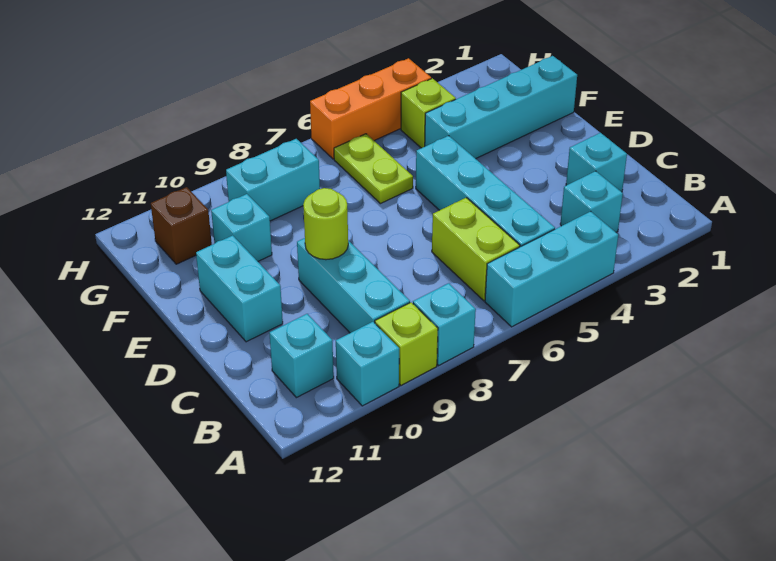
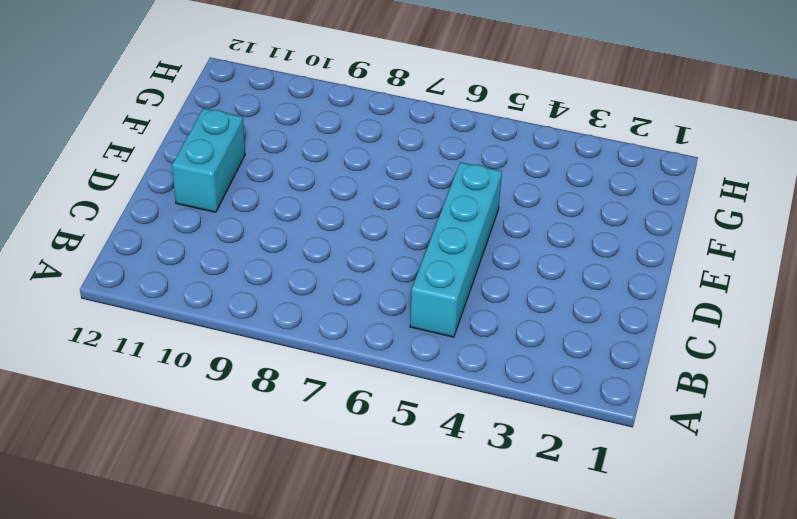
none -> cyan 1x3 brick [485,211,618,327]
none -> cyan 1x1 brick [413,283,476,365]
none -> lime 1x1 brick [375,302,438,385]

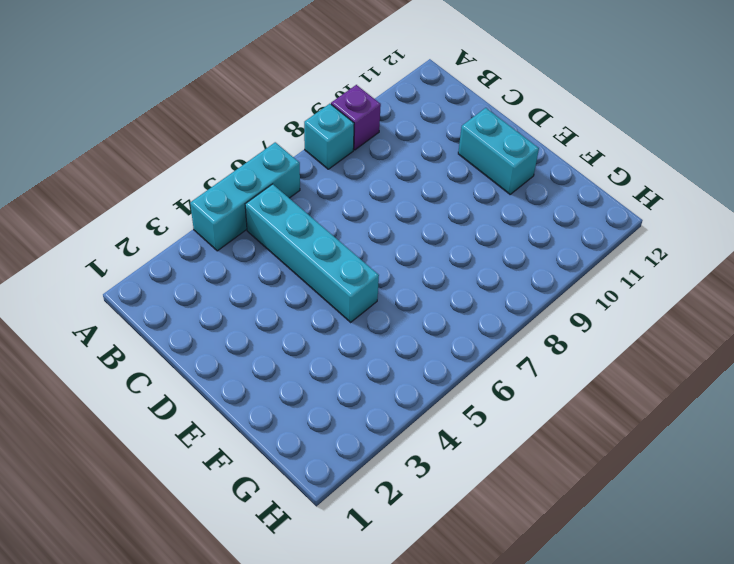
purple 1x1 brick [331,85,381,150] -> lime 1x1 brick [375,302,438,385]
none -> cyan 1x1 brick [336,322,399,406]
none -> cyan 1x1 brick [560,171,623,232]
none -> lime 1x2 brick [432,198,520,301]

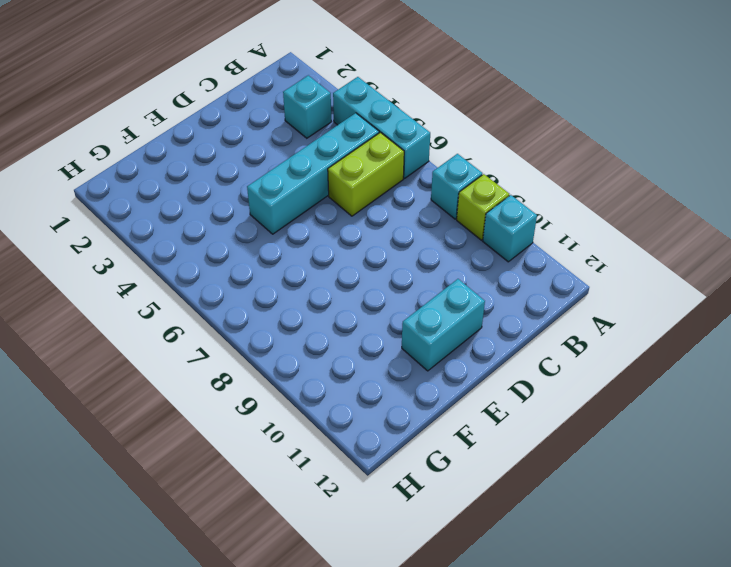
none -> cyan 1x3 brick [297,238,410,333]
none -> cyan 1x1 brick [269,314,334,398]
none -> cyan 1x1 brick [566,133,627,192]

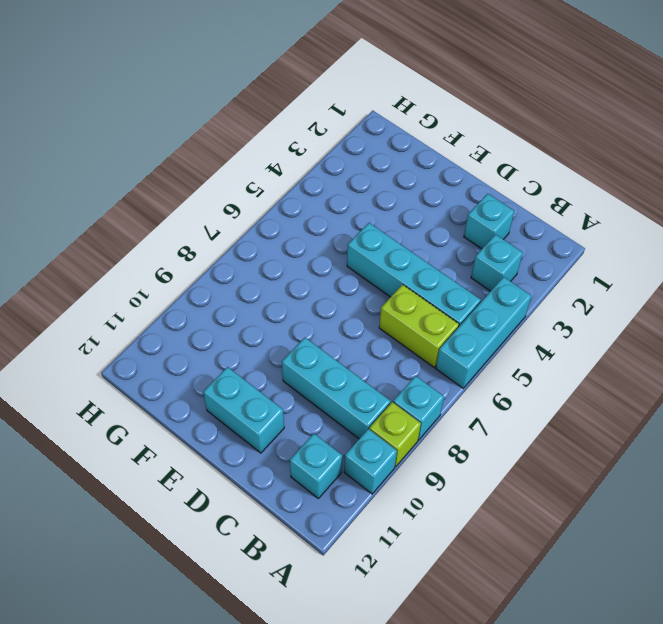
none -> cyan 1x4 brick [425,56,577,159]
none -> lime 1x2 plate [334,134,413,204]
none -> cyan 1x1 brick [211,194,272,261]

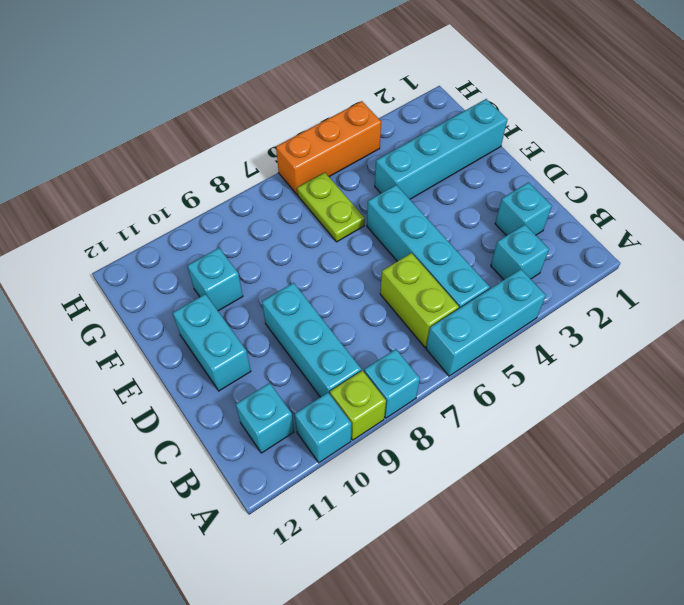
none -> lime 1x1 brick [401,78,456,148]
none -> cyan 1x2 brick [226,139,320,221]
none -> brown 1x1 brick [151,187,212,264]

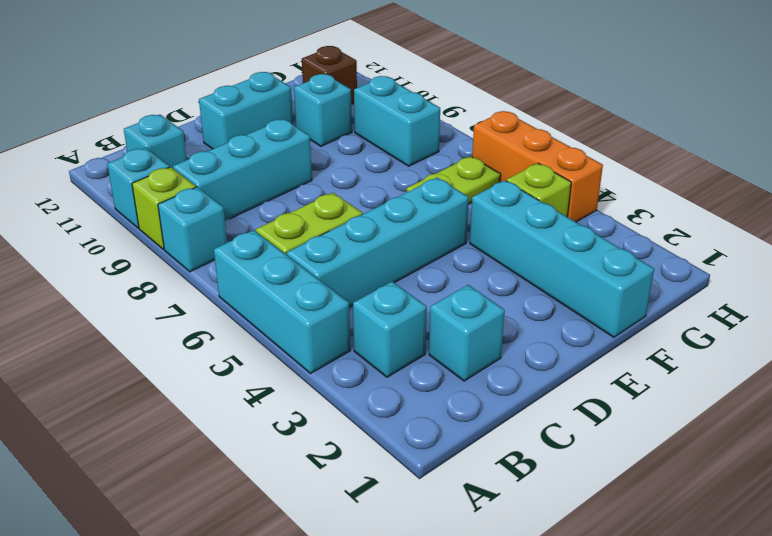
none -> lime 1x1 round brick [303,188,348,260]

